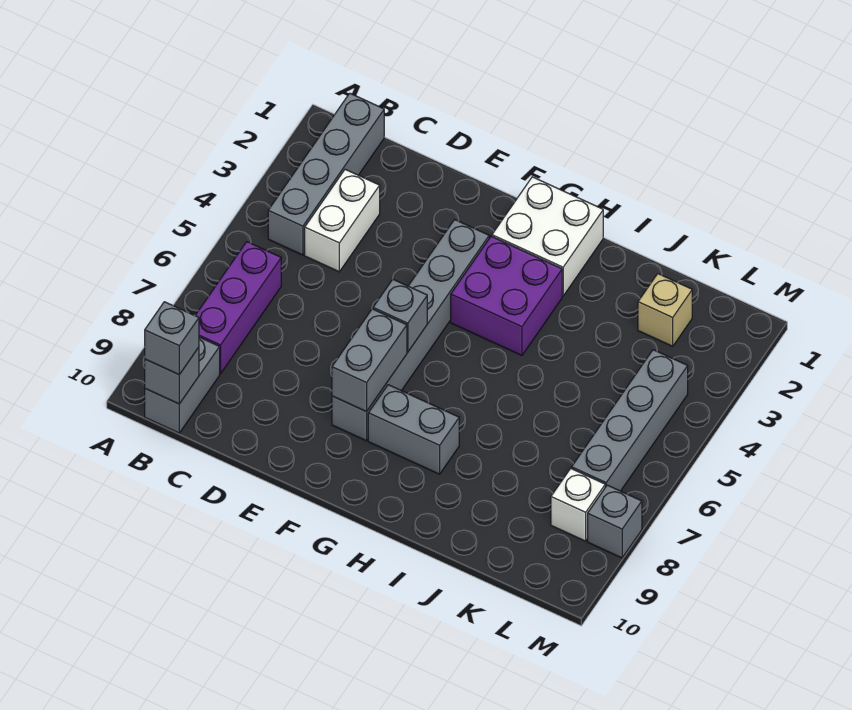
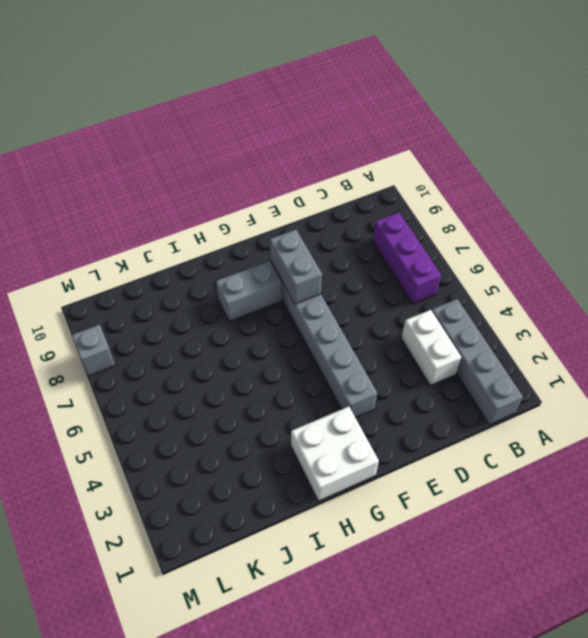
none -> grey 1x2 brick [145,337,220,433]
none -> purple 2x2 brick [451,236,562,356]
none -> tan 1x1 brick [638,274,692,346]

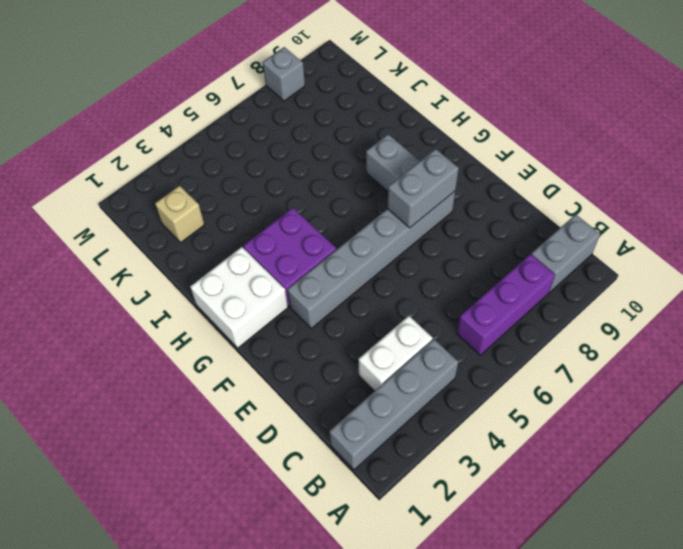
none -> grey 1x4 brick [572,350,688,491]
none -> white 1x1 brick [551,469,605,541]
none -> grey 1x1 brick [145,347,199,404]

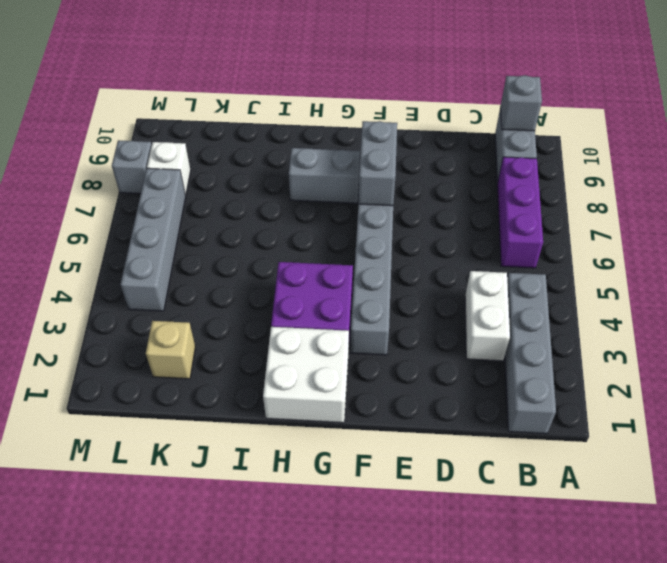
none -> grey 1x1 brick [373,279,427,352]
none -> grey 1x1 brick [145,302,199,375]

